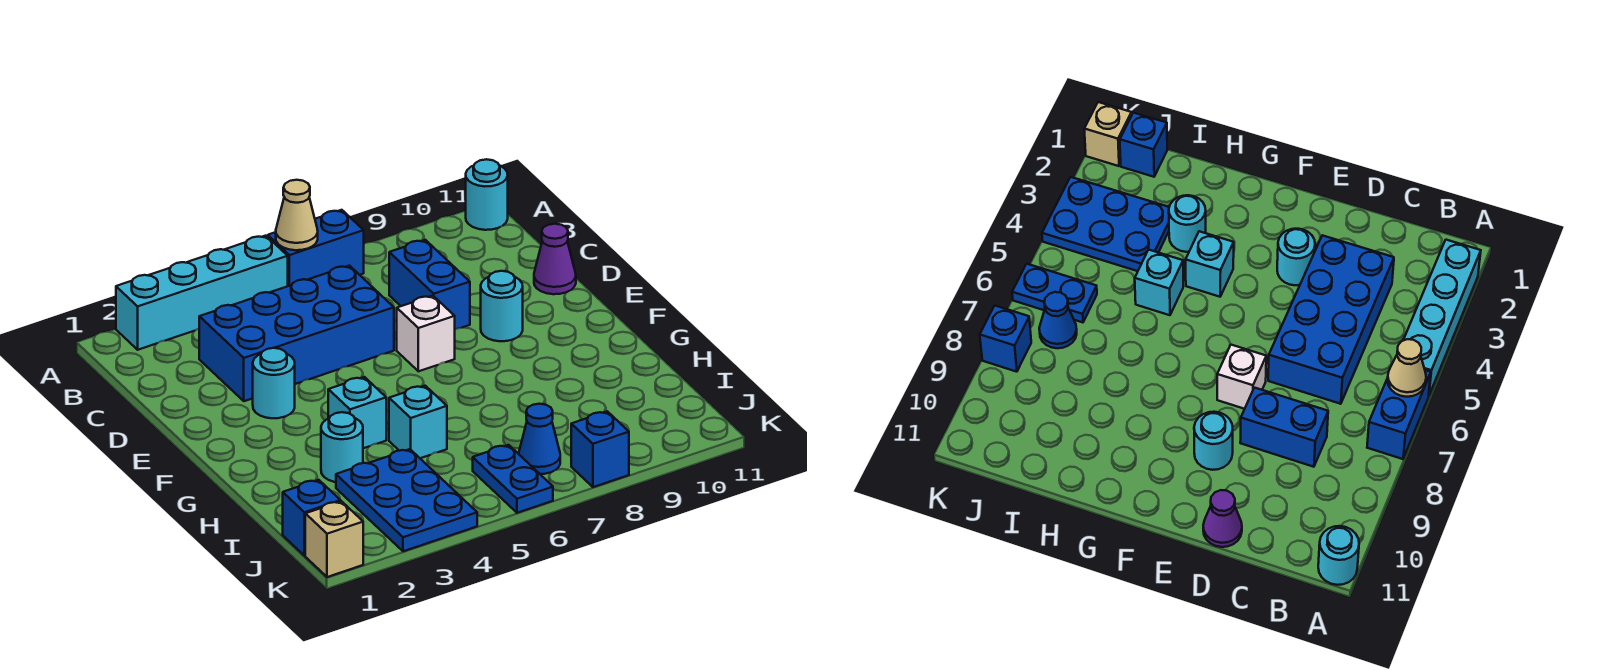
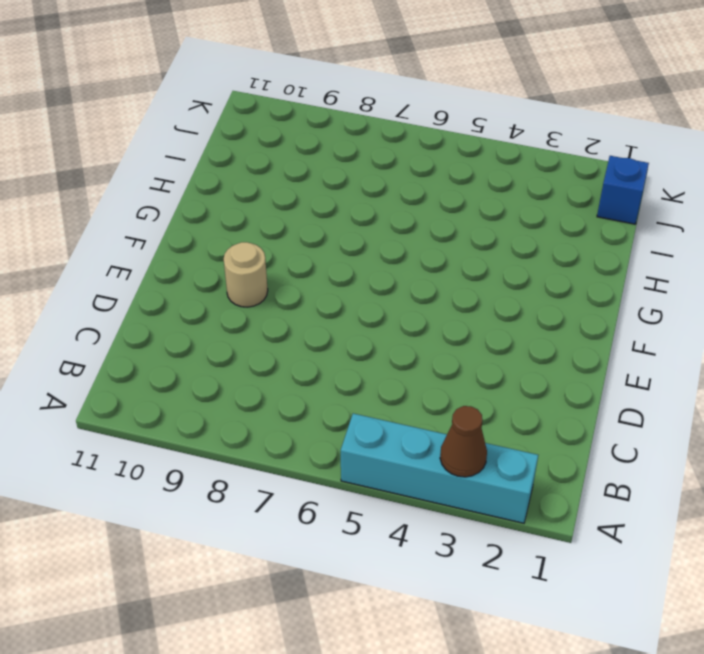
brown 1x1 cone [440,406,487,477] -> none
tan 1x1 round brick [224,242,268,307] -> cyan 1x1 round brick [481,271,523,341]
none -> blue 1x2 brick [268,210,364,286]
none -> cyan 1x1 round brick [466,159,508,230]
none -> blue 2x4 brick [199,266,394,401]

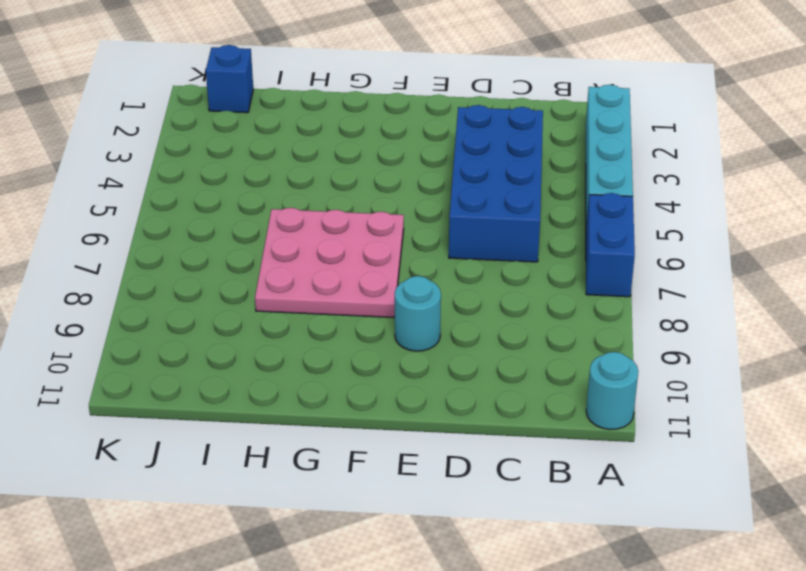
pink 3x3 plate [255,208,404,318] -> none
none -> blue 1x2 brick [389,240,470,329]
none -> purple 1x1 cone [534,224,576,294]
none -> cyan 1x1 round brick [253,348,295,418]

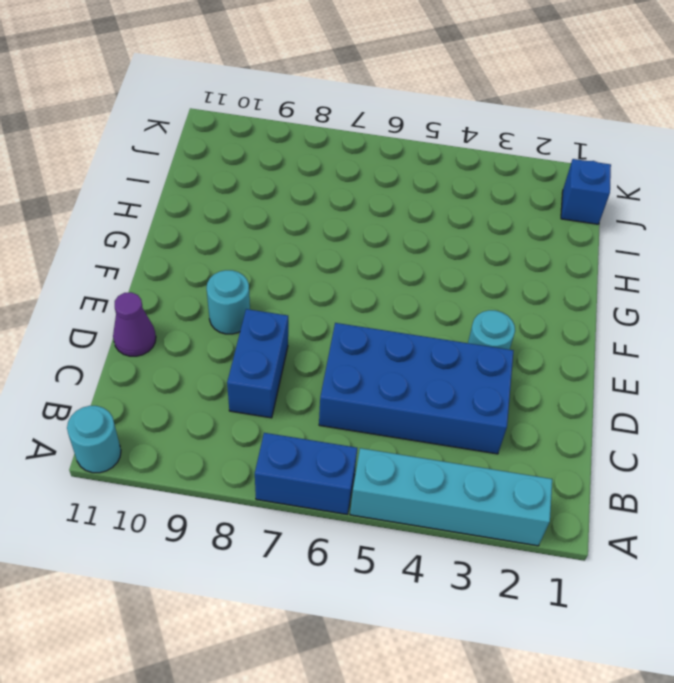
none -> white 1x1 brick [397,296,455,371]
none -> cyan 1x1 brick [328,377,386,448]
none -> cyan 1x1 round brick [321,412,363,482]

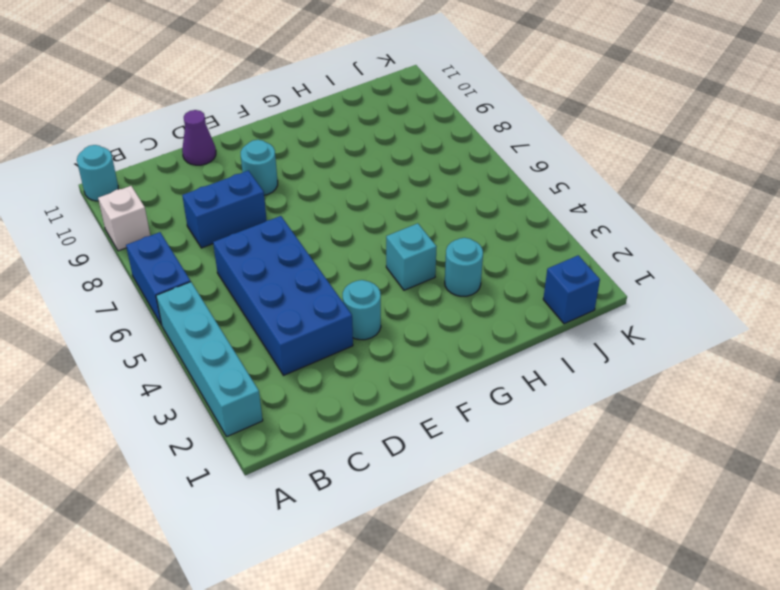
white 1x1 brick [98,186,150,251] -> white 1x1 brick moved to [397,296,455,371]
none -> cyan 1x1 brick [389,386,447,458]
none -> blue 2x3 plate [336,449,477,551]
none -> blue 1x2 plate [473,445,553,513]

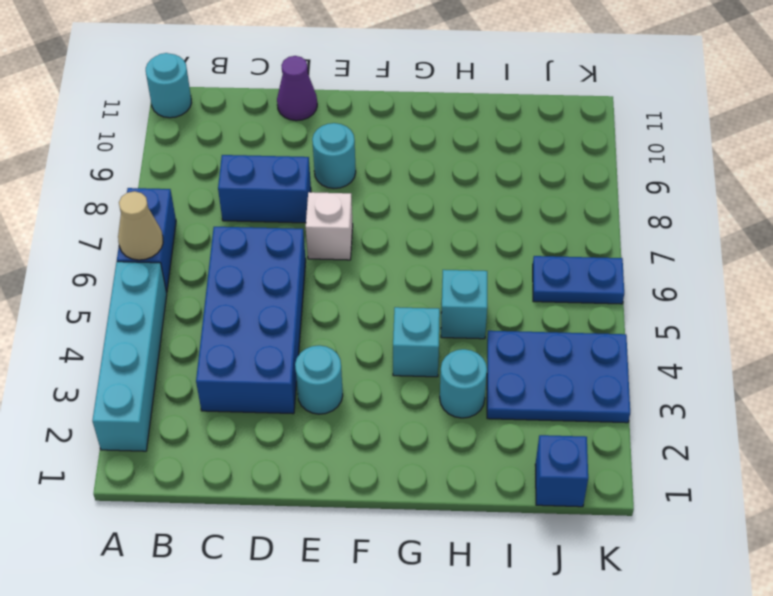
none -> blue 1x1 cone [519,404,560,474]
none -> tan 1x1 brick [305,501,363,577]
none -> blue 1x1 brick [571,411,629,487]

